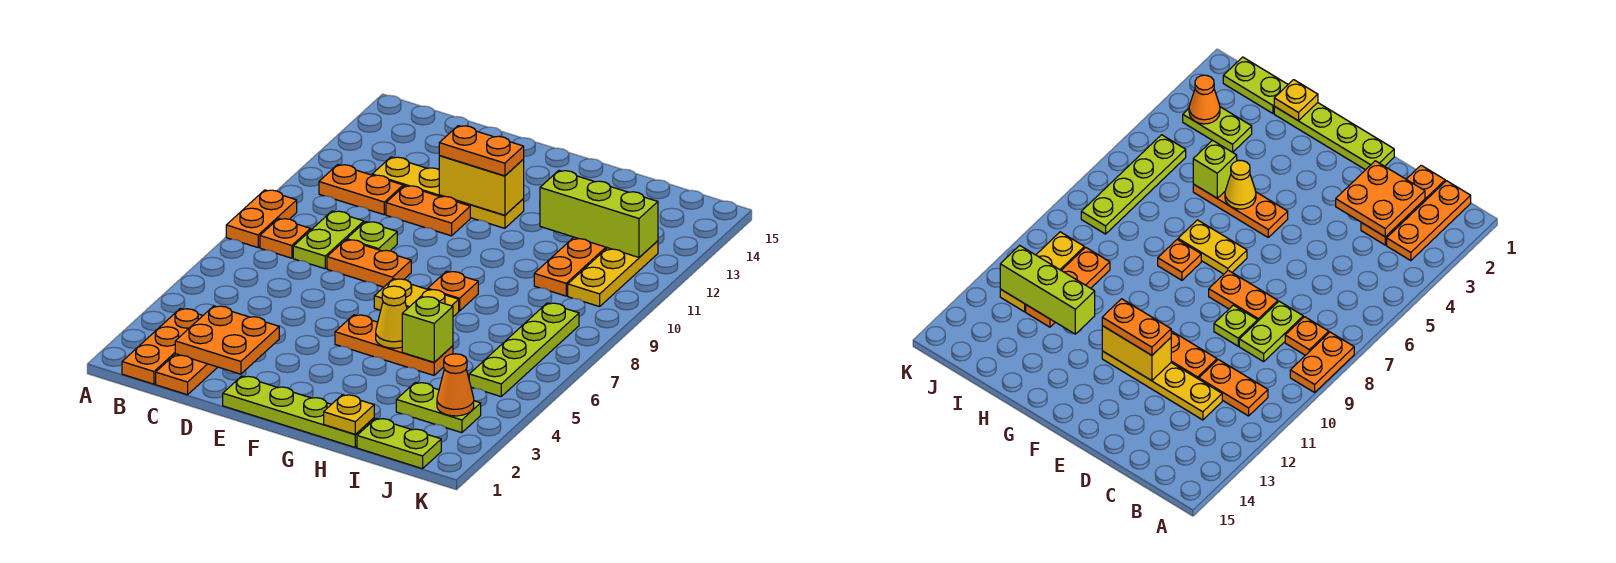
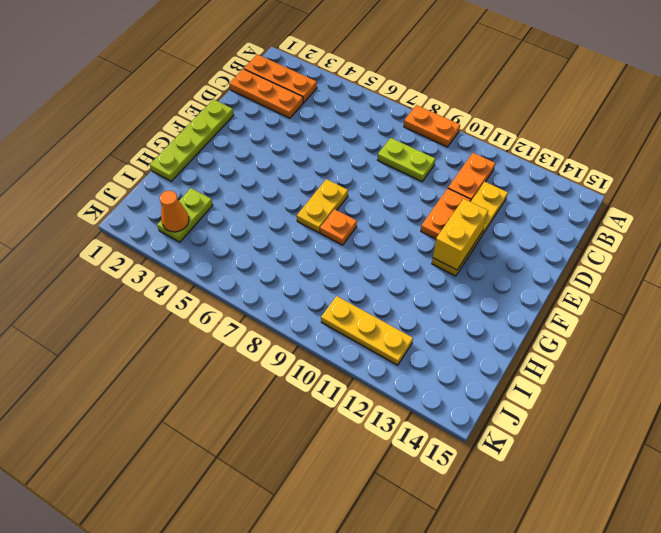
none -> orange 1x1 plate [260,218,311,258]
none -> orange 1x2 plate [327,240,411,287]
none -> lime 1x1 plate [347,222,397,251]

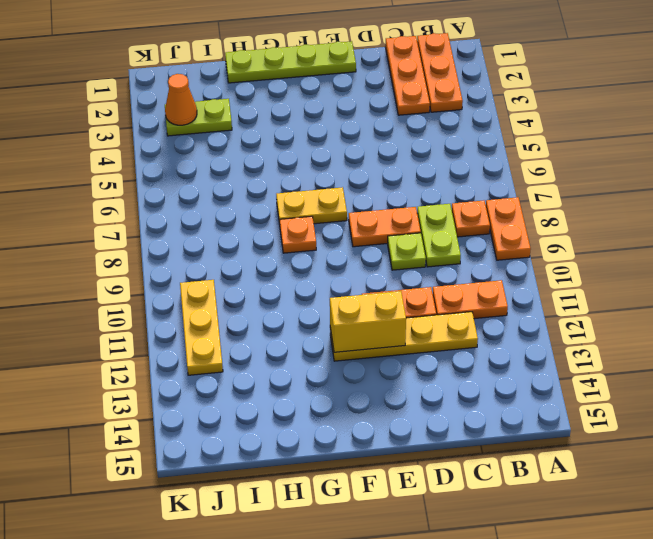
none -> orange 1x3 plate [335,315,453,375]
none -> lime 1x2 plate [357,419,441,469]
none -> orange 1x3 plate [534,237,607,296]

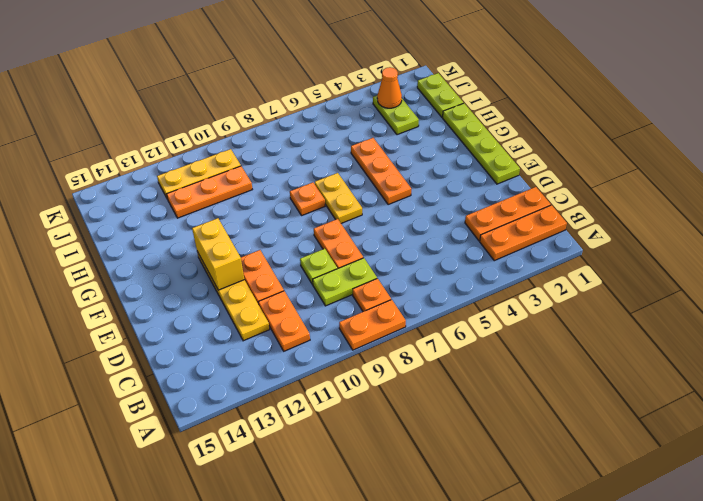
none -> lime 1x4 plate [469,303,579,397]
none -> orange 2x2 plate [175,306,279,374]
none -> yellow 1x1 cone [376,286,407,348]

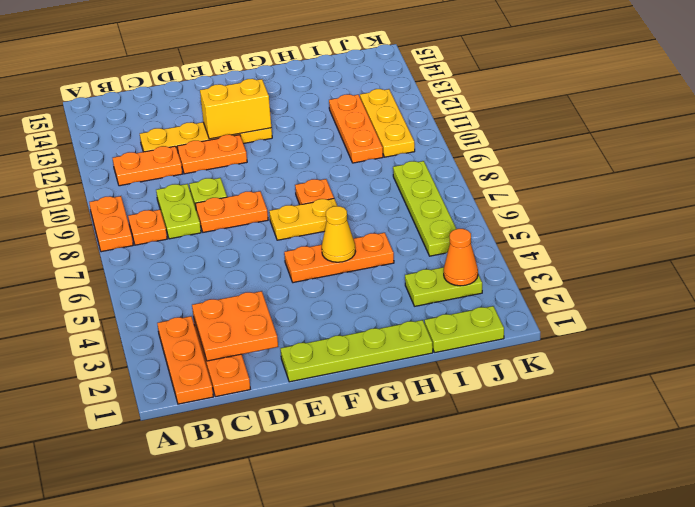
none -> yellow 1x1 plate [324,395,374,435]
none -> lime 1x1 brick [402,296,453,362]
none -> lime 1x3 brick [540,171,658,257]

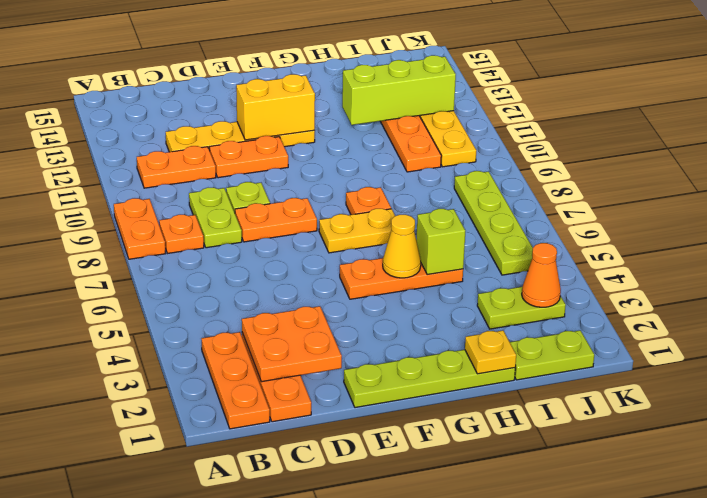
none -> orange 1x2 plate [439,126,524,176]

